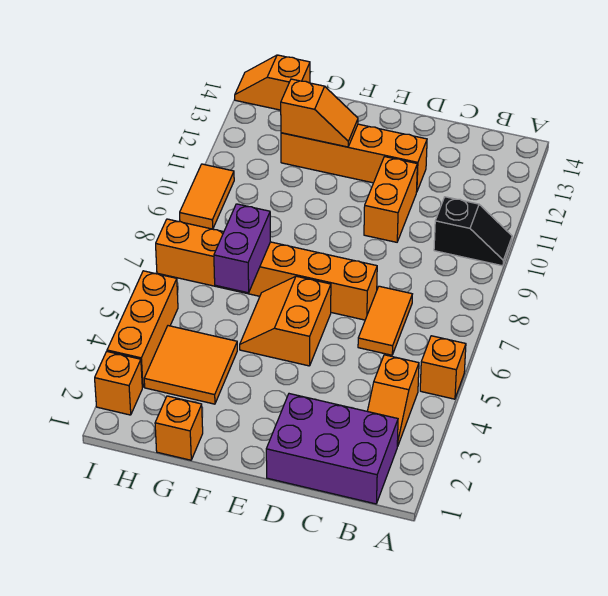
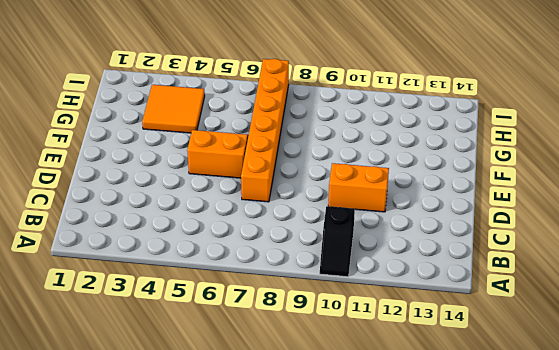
none -> orange 1x1 brick [420,336,466,399]
none -> purple 2x3 brick [266,394,398,504]
none -> orange 1x2 slope [367,355,419,446]

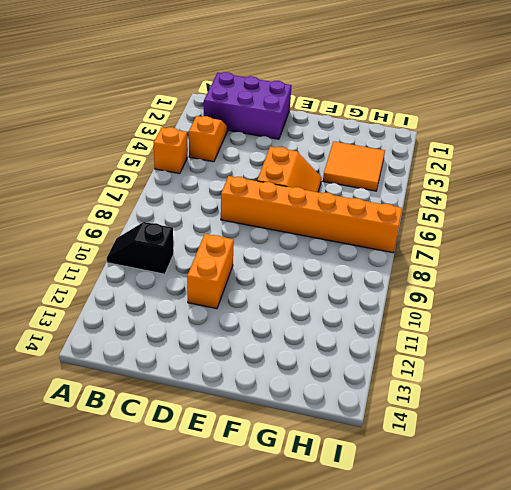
none -> orange 1x2 tile [358,286,412,355]
none -> orange 1x4 brick [281,124,427,191]
none -> orange 1x1 brick [155,396,203,460]

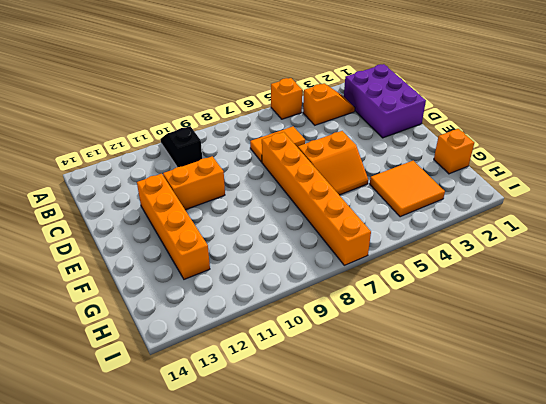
none -> orange 1x2 slope [235,55,310,110]
none -> orange 1x1 brick [95,352,142,415]
none -> orange 1x3 brick [107,271,178,387]

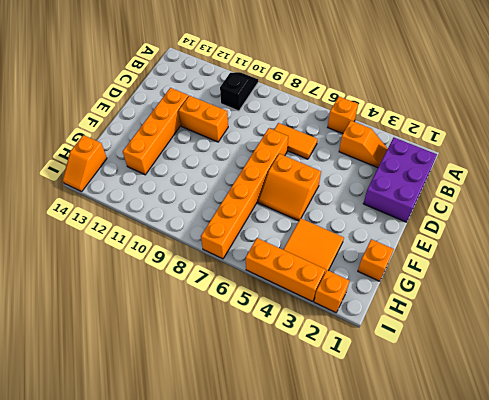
none -> orange 1x2 tile [180,164,234,229]
none -> orange 1x2 slope [281,79,358,147]
none -> purple 1x2 brick [214,204,270,293]

